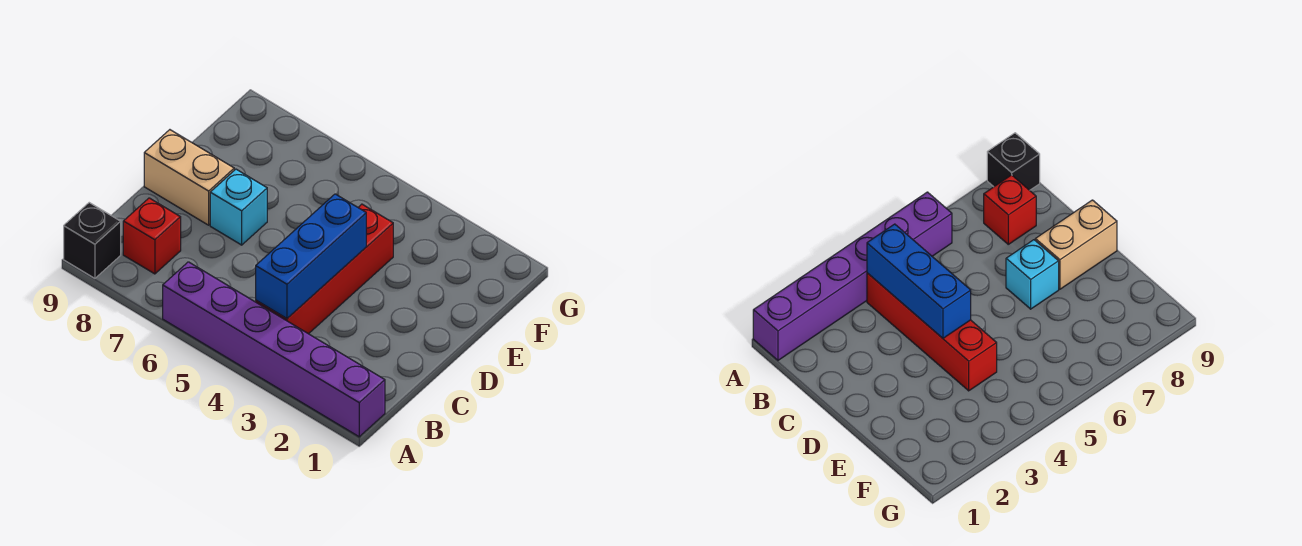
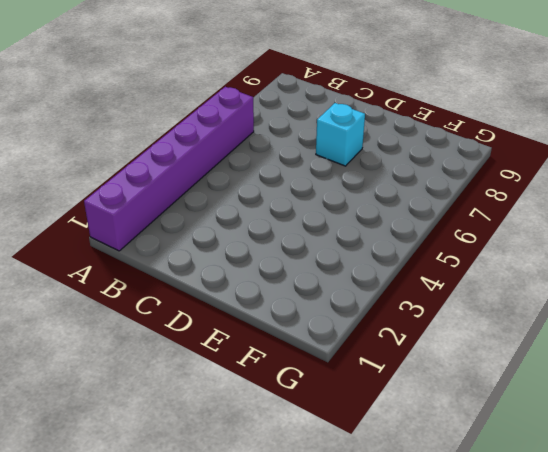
none -> black 1x1 brick [64,203,121,278]
none -> red 1x4 brick [256,204,393,334]

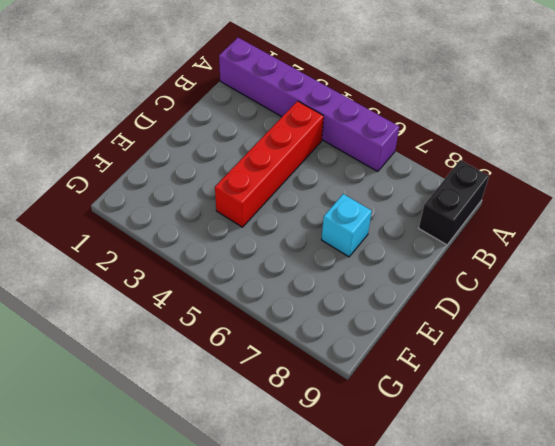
black 1x2 brick [419,160,489,245] -> black 1x1 brick [64,203,121,278]
none -> red 1x1 brick [123,198,181,274]
none -> tan 1x2 brick [144,130,234,225]

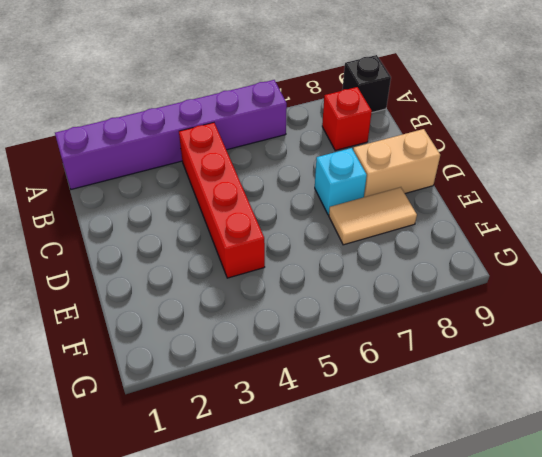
tan 1x2 tile [329,187,417,245] -> none
none -> blue 1x3 brick [256,194,366,319]

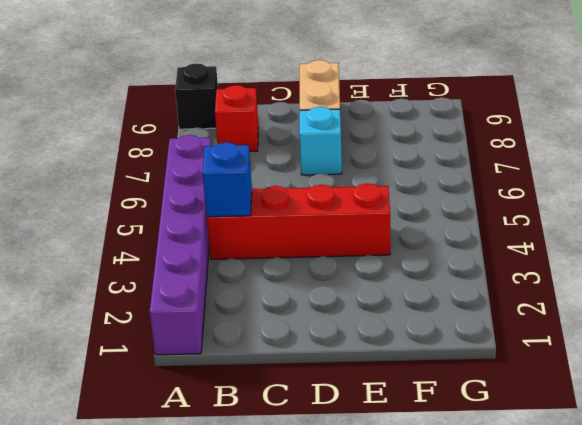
blue 1x1 brick [203,142,252,217] -> blue 1x3 brick [256,194,366,319]

